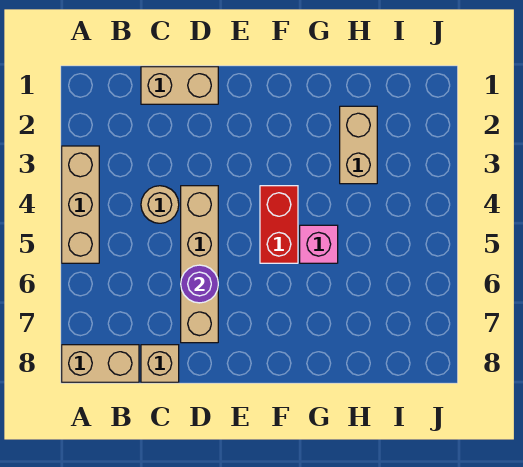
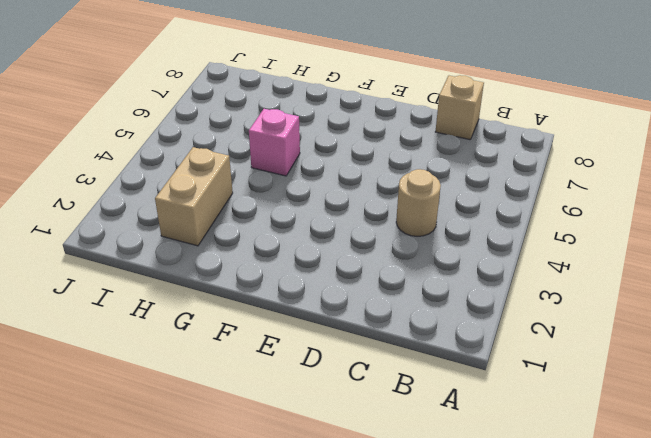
none -> tan 1x3 brick [62,146,99,263]
none -> tan 1x2 brick [62,345,139,382]

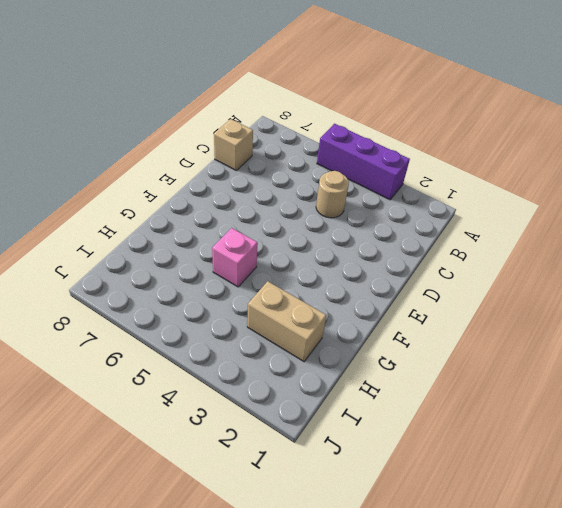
purple 1x3 brick [317,124,410,200] -> tan 1x3 brick [62,146,99,263]
none -> tan 1x2 brick [62,345,139,382]
none -> tan 1x2 brick [141,67,218,104]

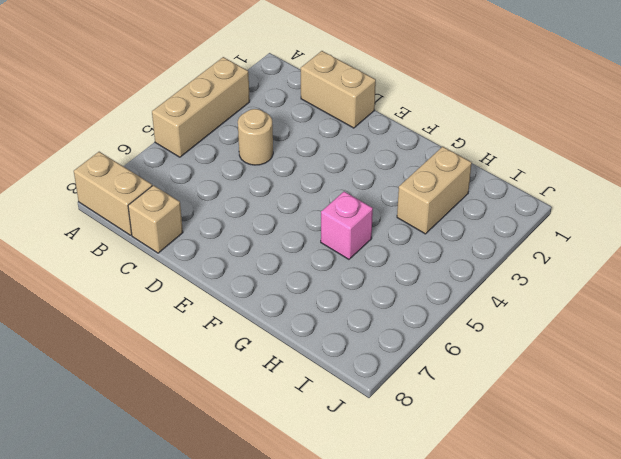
none -> tan 1x4 brick [181,186,218,343]
none -> red 1x2 brick [260,186,298,263]

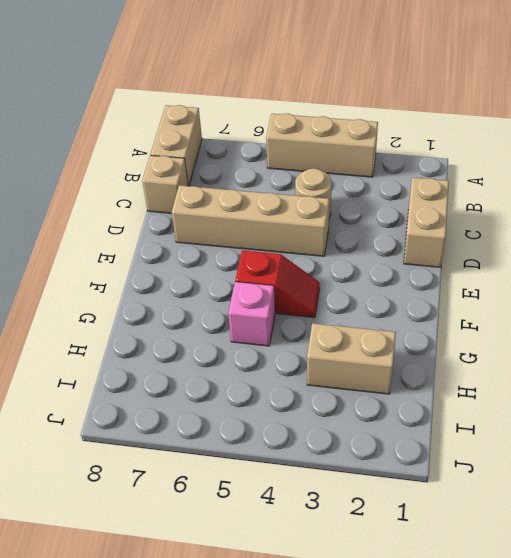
red 1x2 slope [235,250,320,318] -> red 1x2 brick [260,186,298,263]
none -> purple 1x1 round brick [181,265,218,303]

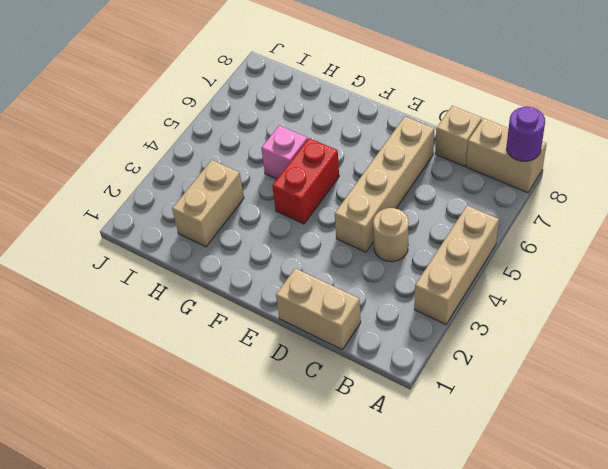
purple 1x1 round brick [507,106,545,161] -> purple 1x1 round brick moved to [181,265,218,303]

